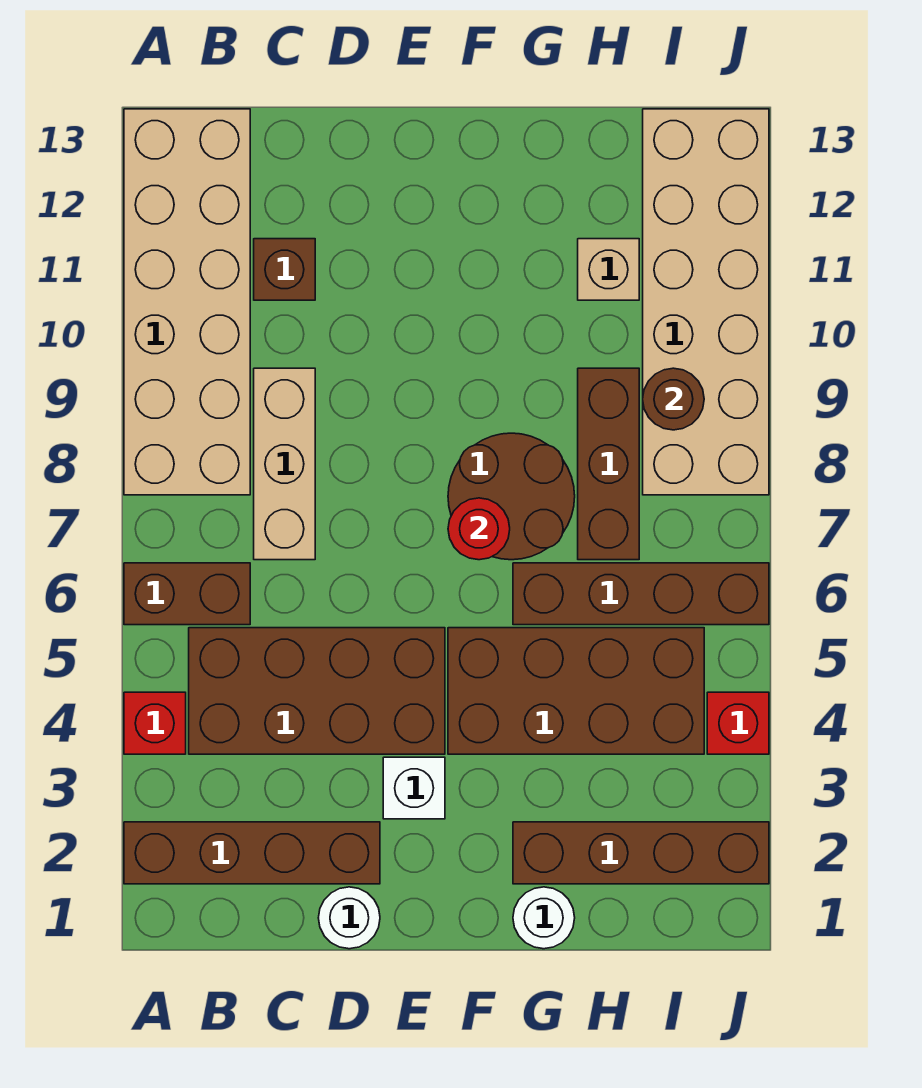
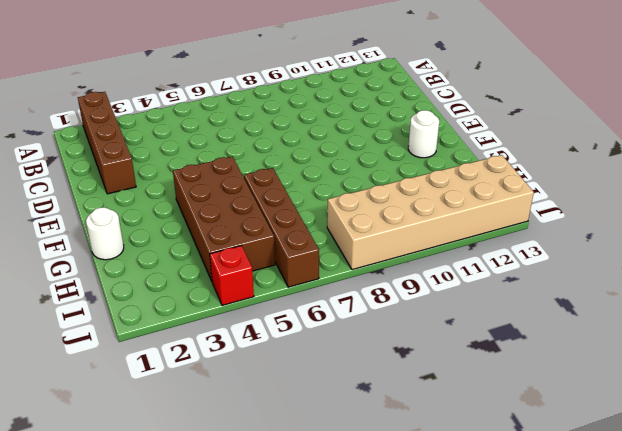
white 1x1 round brick [408,110,439,158] -> white 1x1 round brick moved to [318,887,380,949]
none -> red 1x1 brick [124,692,186,754]
none -> brown 1x2 brick [124,563,250,625]
none -> tan 2x6 brick [124,109,250,495]

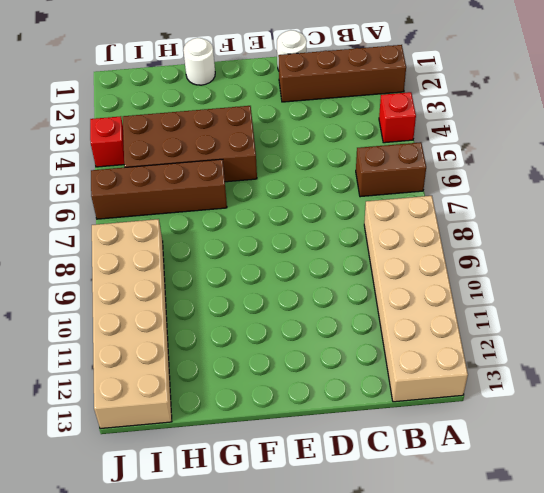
none -> brown 2x4 brick [189,628,445,754]
none -> tan 1x3 brick [254,368,315,560]
none -> brown 1x1 brick [254,239,315,300]

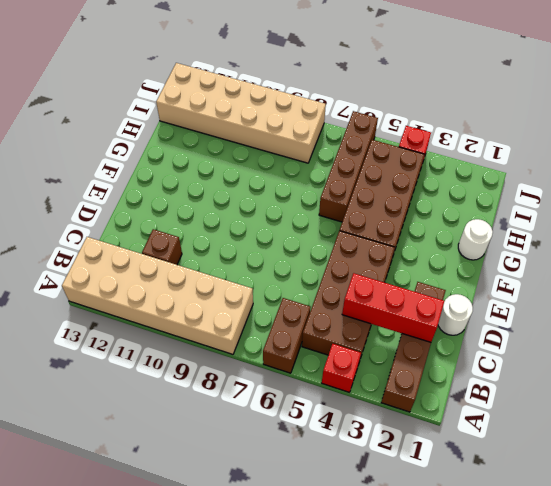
red 1x3 brick [342,273,444,342] -> none
none -> tan 1x3 brick [254,368,315,560]
none -> white 1x1 brick [383,757,445,819]
none -> brown 2x2 round brick [448,433,575,560]

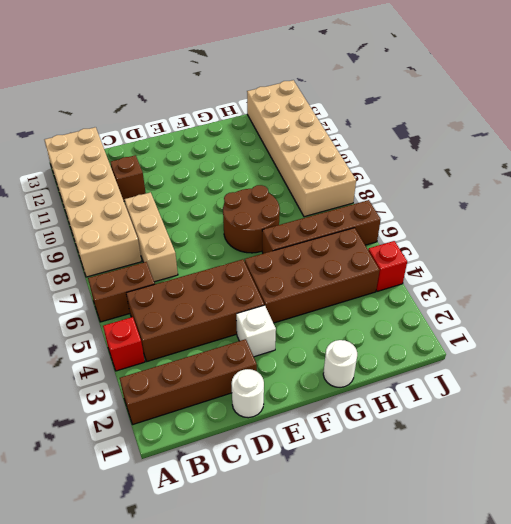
none -> brown 1x4 brick [513,822,769,884]
none -> brown 1x3 brick [578,368,639,560]
none -> tan 1x1 brick [578,239,639,300]

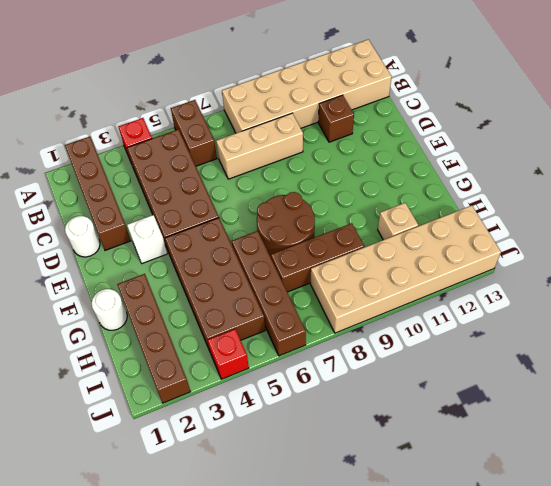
none -> red 1x1 round brick [448,498,510,560]
none -> brown 1x1 round brick [643,368,704,430]

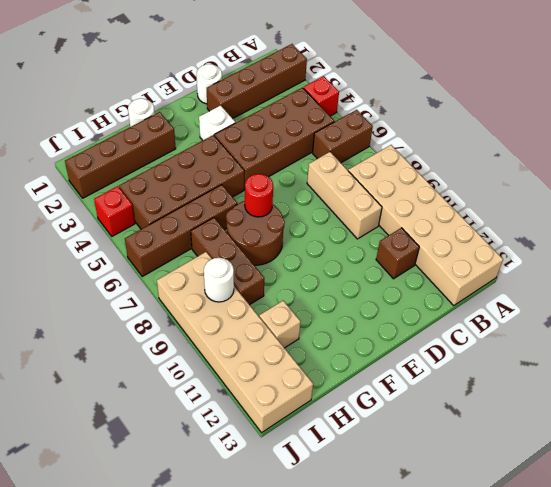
white 1x1 round brick [204,258,234,302] -> brown 1x1 round brick [643,368,704,430]

